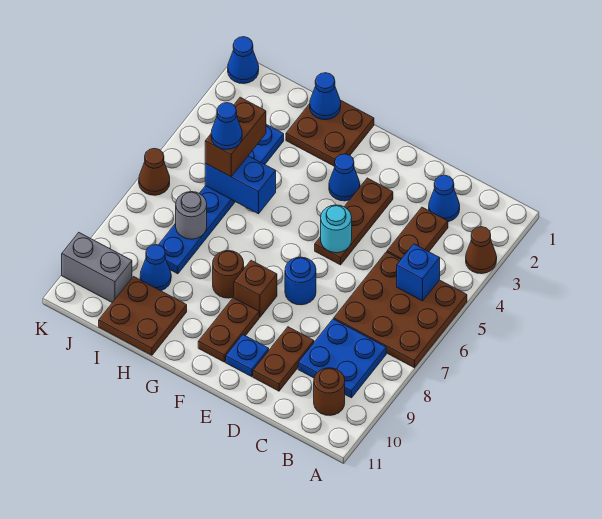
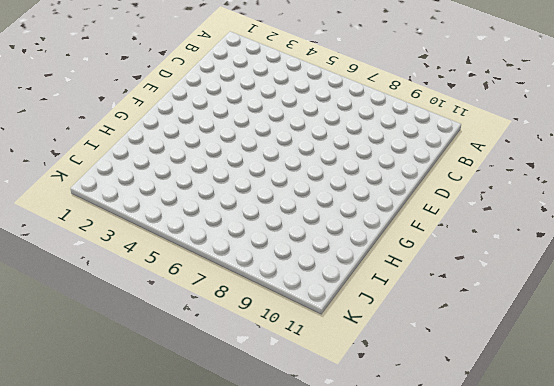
none -> brown 1x1 cone [466,227,497,274]
none -> brown 3x3 plate [334,252,467,368]
none -> blue 2x2 plate [298,319,386,398]

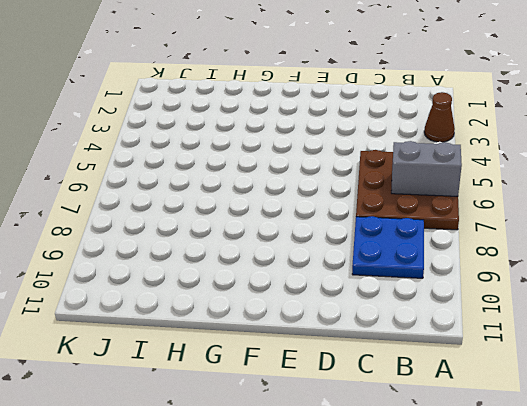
grey 1x2 brick [391,141,462,196] -> grey 1x2 brick moved to [62,233,132,303]
none -> brown 1x1 round brick [314,368,345,415]
none -> blue 1x1 cone [429,175,460,222]
none -> brown 1x2 plate [387,207,448,259]

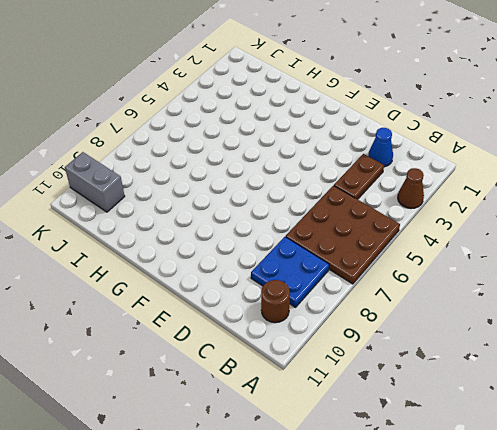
none -> brown 1x2 plate [253,327,314,391]
none -> brown 1x3 plate [315,178,393,265]
none -> blue 1x1 round brick [285,257,316,305]

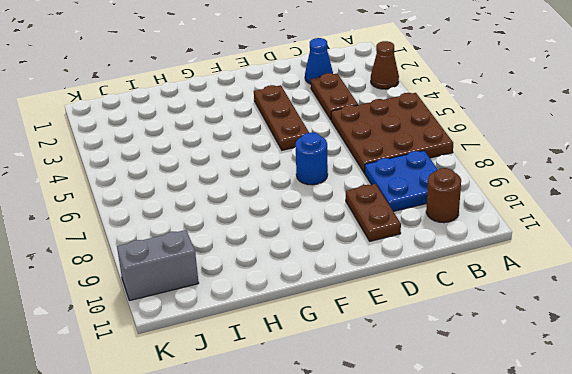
none -> blue 1x1 plate [226,335,269,377]
none -> blue 1x1 cone [329,154,360,201]
none -> brown 1x1 brick [234,260,277,317]

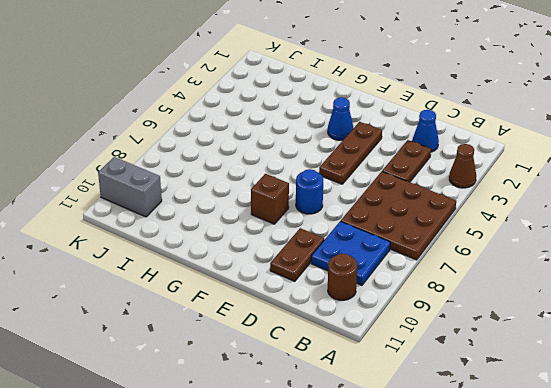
none -> blue 1x1 plate [226,335,269,377]
none -> brown 1x2 plate [198,298,259,362]
none -> brown 2x2 plate [286,100,374,166]

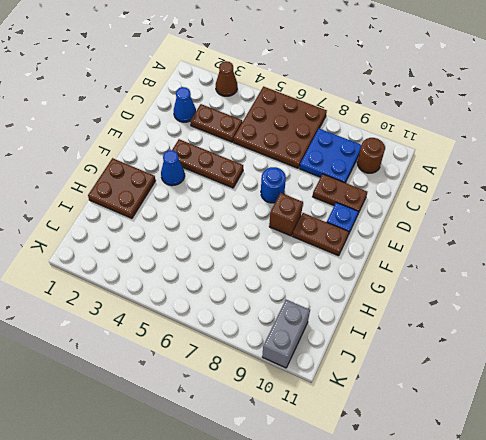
none -> brown 1x1 round brick [213,251,244,298]
none -> brown 2x2 plate [99,277,187,355]
none -> blue 1x6 plate [159,124,284,274]

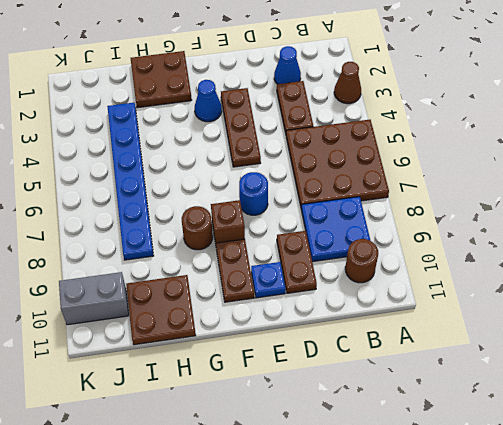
none -> blue 1x1 cone [140,245,171,291]
none -> blue 1x1 cone [228,37,259,84]
none -> brown 1x1 cone [139,148,170,195]

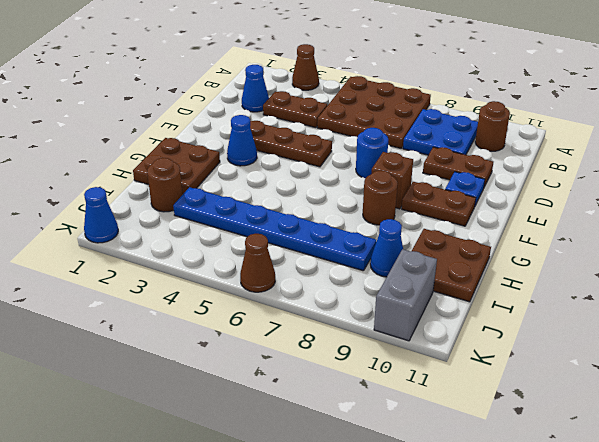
brown 1x1 round brick [147,158,183,212] -> none
none -> blue 1x1 brick [397,244,440,301]
none -> cyan 1x1 round brick [321,205,352,253]
none -> blue 1x1 cone [310,73,341,120]

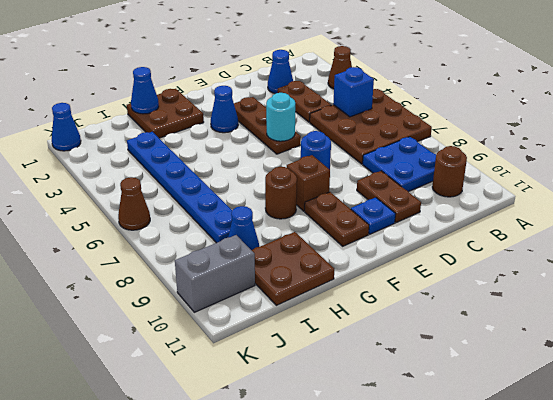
none -> blue 1x2 brick [205,156,276,214]
none -> grey 1x1 round brick [176,192,207,239]
none -> brown 1x2 brick [205,97,266,177]

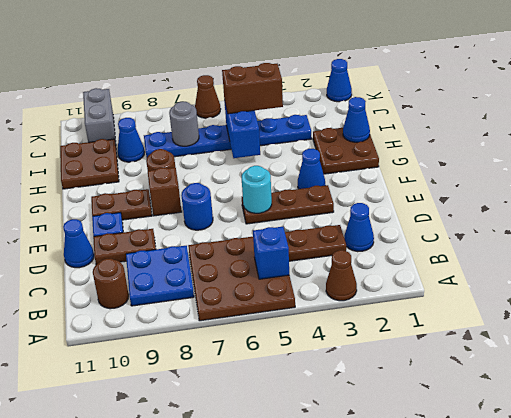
blue 1x1 cone [63,219,94,268] -> blue 1x1 cone moved to [211,103,242,149]

